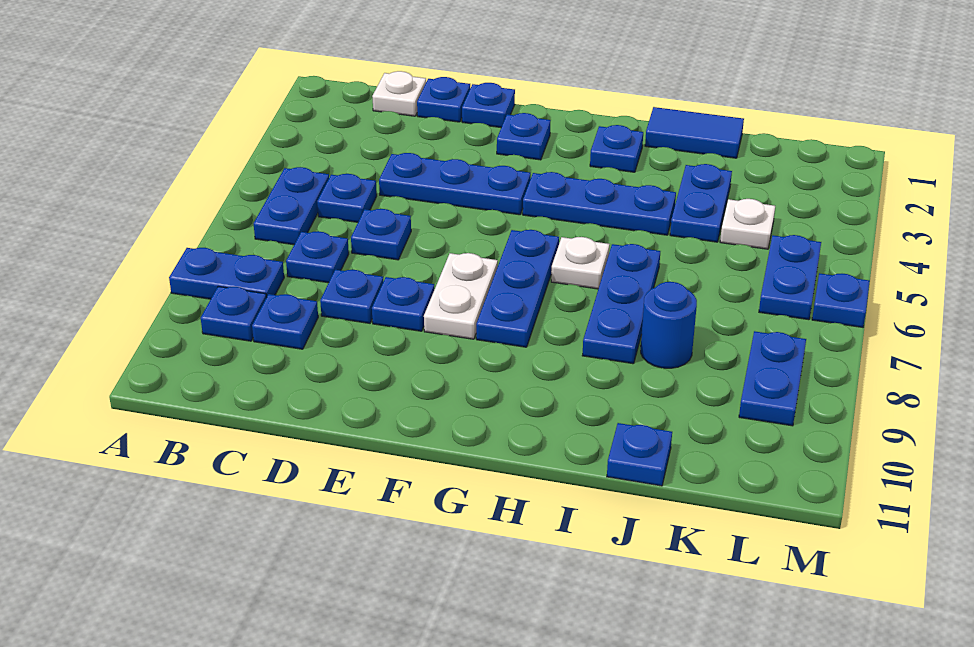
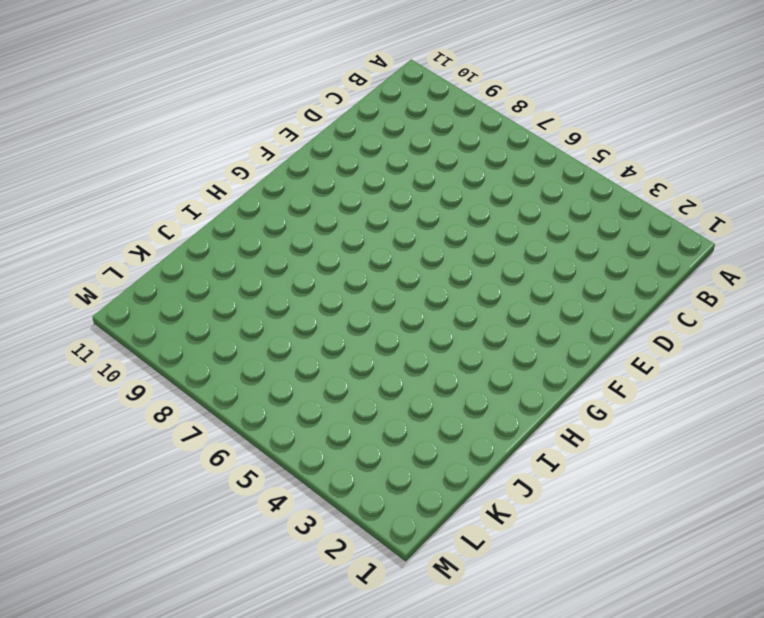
none -> blue 1x2 plate [169,248,284,299]
none -> blue 1x2 plate [254,167,329,245]
none -> blue 1x1 plate [201,286,267,341]

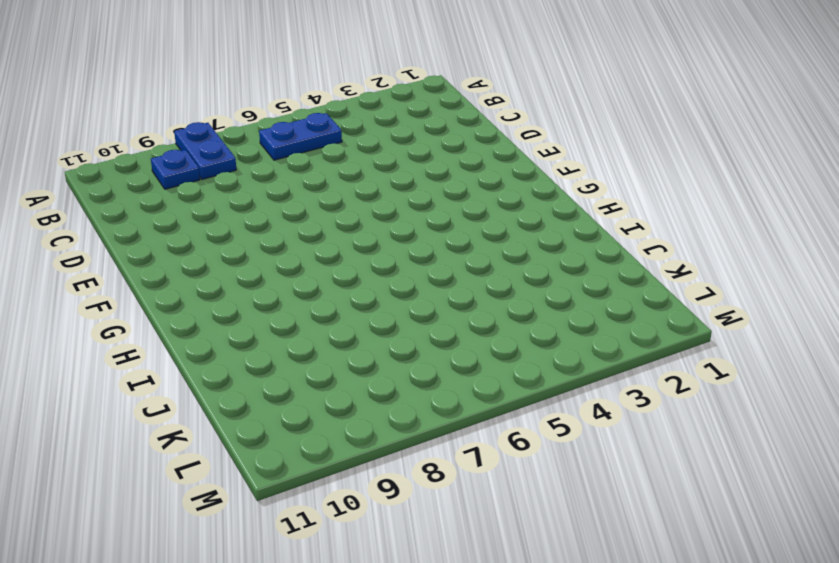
none -> white 1x1 plate [372,71,426,116]
none -> blue 1x1 plate [317,174,377,222]
none -> blue 1x1 plate [286,231,349,283]

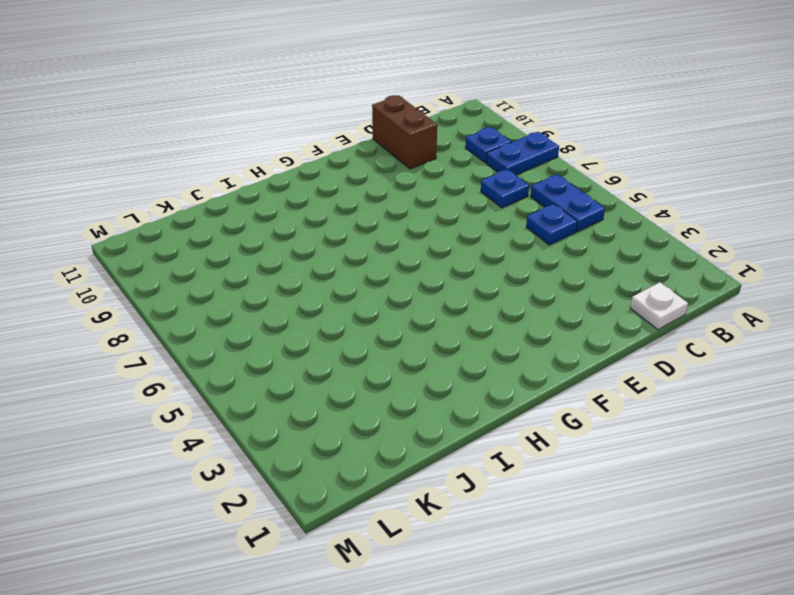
brown 1x2 brick [372,95,437,169] -> none
none -> blue 1x1 plate [252,294,318,349]
none -> blue 1x1 plate [417,77,470,122]
none -> blue 1x3 plate [379,153,531,215]

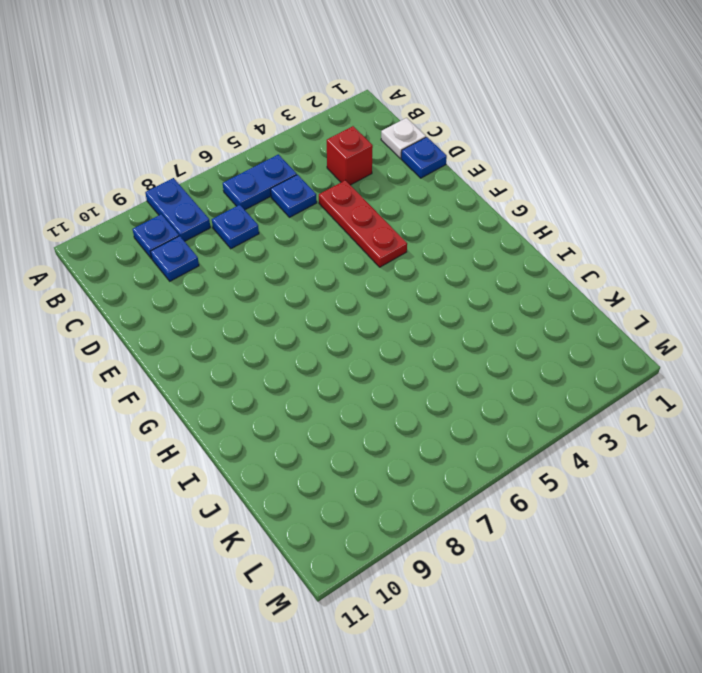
red 1x1 brick [327,126,373,185] -> none
red 1x3 plate [319,180,407,267] -> blue 1x3 plate [379,153,531,215]
none -> blue 1x1 plate [351,209,411,260]
none -> blue 1x1 plate [320,270,383,323]
none -> blue 1x1 plate [462,83,515,127]

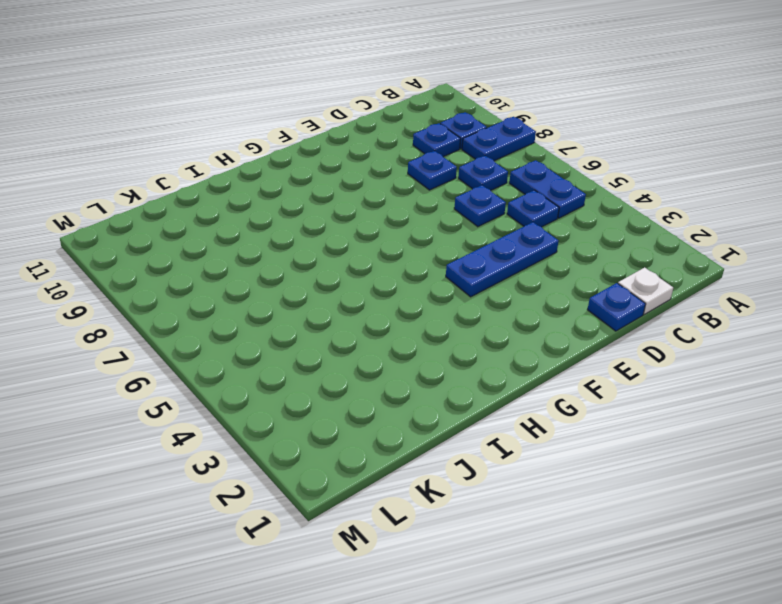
none -> blue 1x1 plate [462,83,515,127]
none -> blue 1x1 plate [372,277,434,331]
none -> blue 1x1 plate [497,113,551,160]

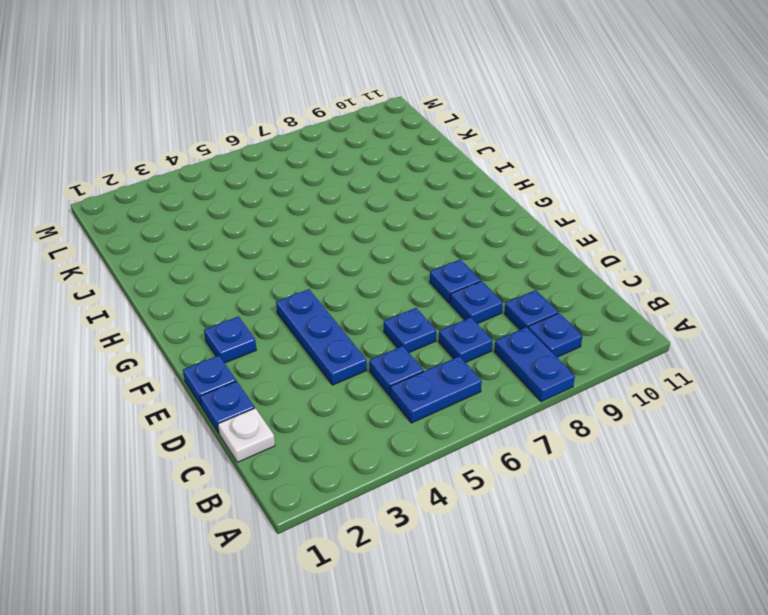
none -> white 1x2 plate [424,253,498,339]
none -> blue 1x3 plate [523,172,676,235]
none -> blue 1x3 plate [476,230,559,347]

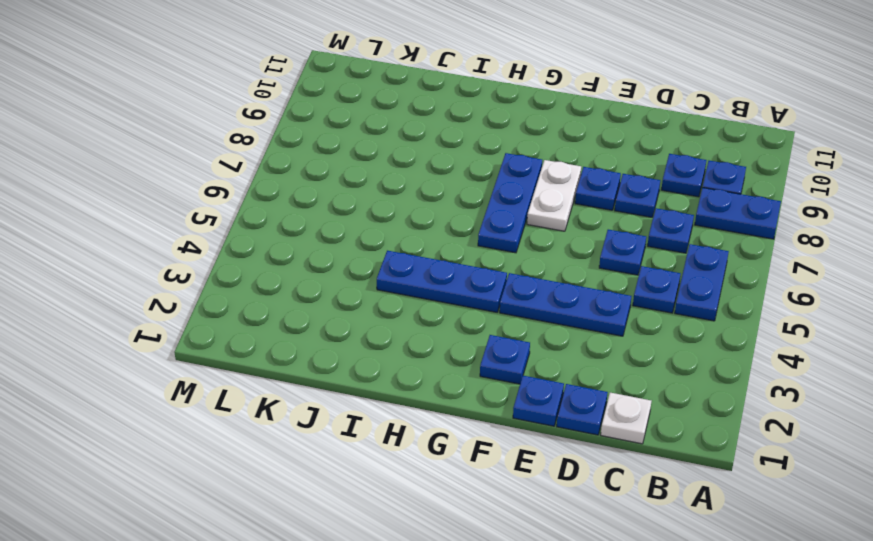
none -> blue 1x1 plate [590,125,643,172]
none -> white 1x1 plate [551,237,610,289]
none -> blue 1x2 tile [645,107,744,158]

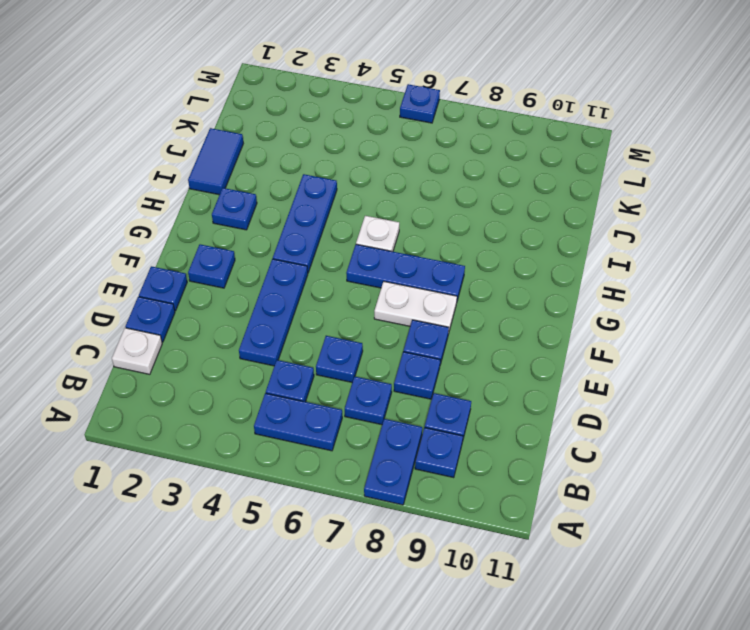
none -> blue 1x3 plate [582,244,660,364]
none -> blue 1x2 plate [670,164,732,242]
none -> blue 1x1 round brick [641,282,697,368]

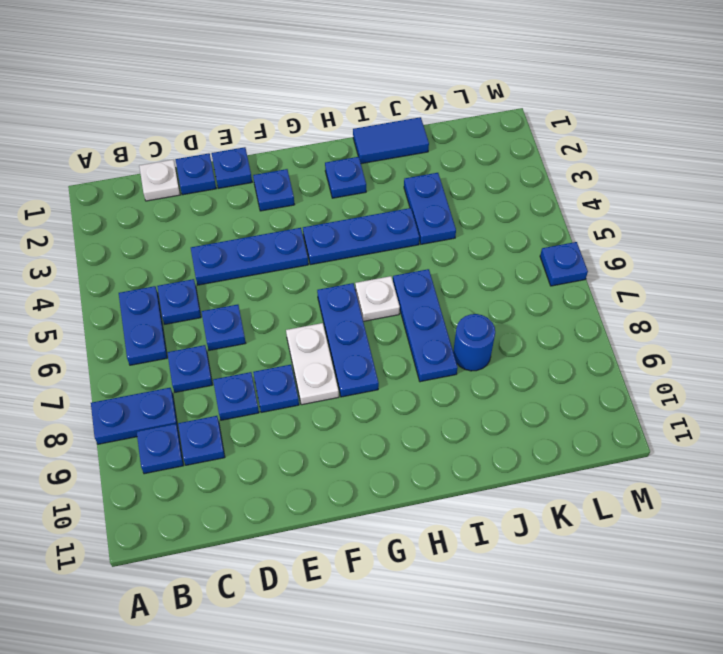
none -> blue 1x1 plate [607,423,672,486]
none -> white 1x1 plate [720,199,775,249]
none -> blue 1x2 plate [759,235,821,320]

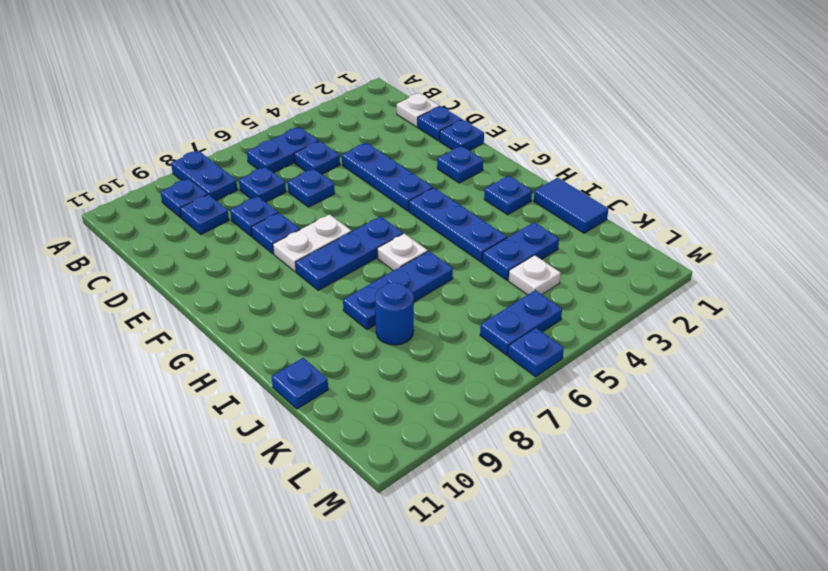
none -> blue 1x2 plate [739,331,806,426]

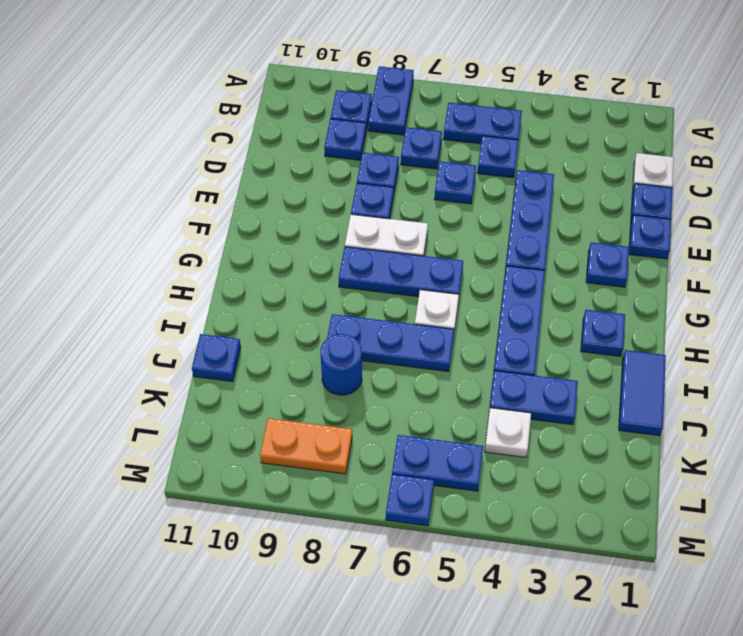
orange 1x2 plate [260,418,352,474] -> blue 1x2 plate [739,331,806,426]

